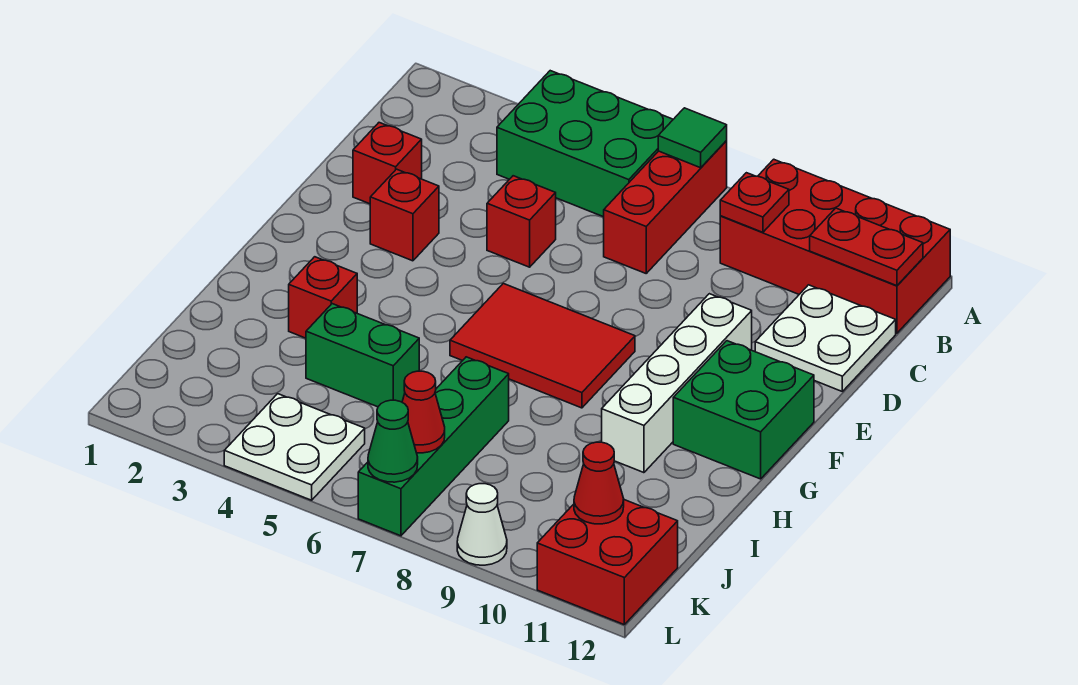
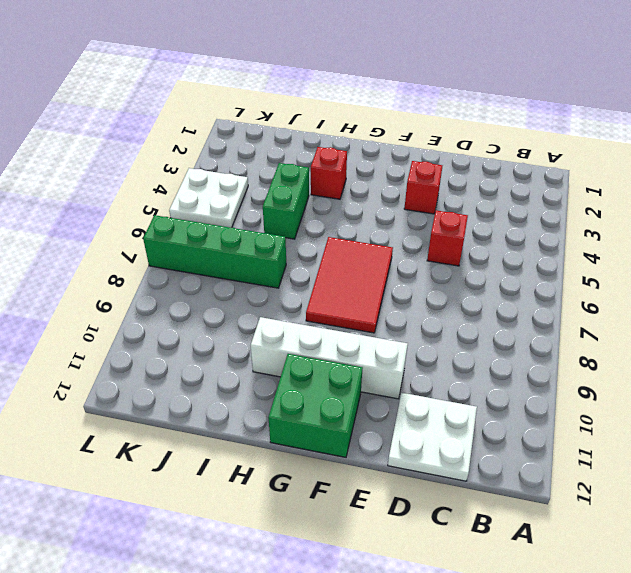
none -> green 2x3 brick [497,71,673,217]
none -> red 1x3 brick [604,141,727,273]
none -> red 2x4 brick [720,159,950,333]

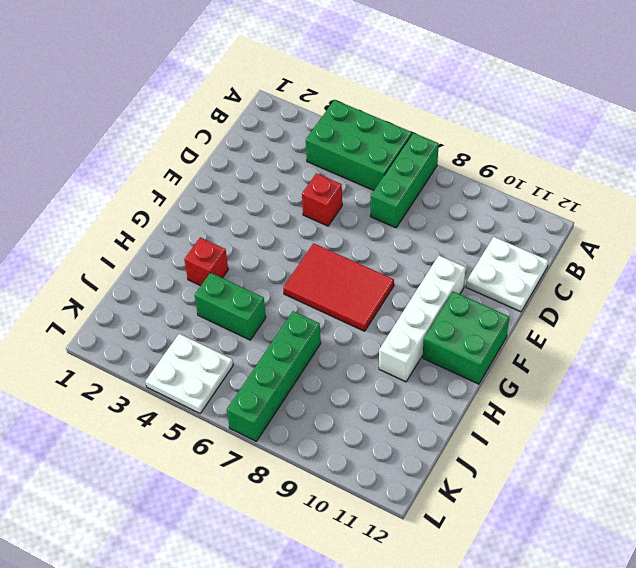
green 1x3 brick [371,133,439,228] -> red 1x3 brick [604,141,727,273]
none -> red 2x4 brick [720,159,950,333]
none -> red 1x1 brick [353,123,422,204]
none -> red 1x1 brick [370,169,439,261]

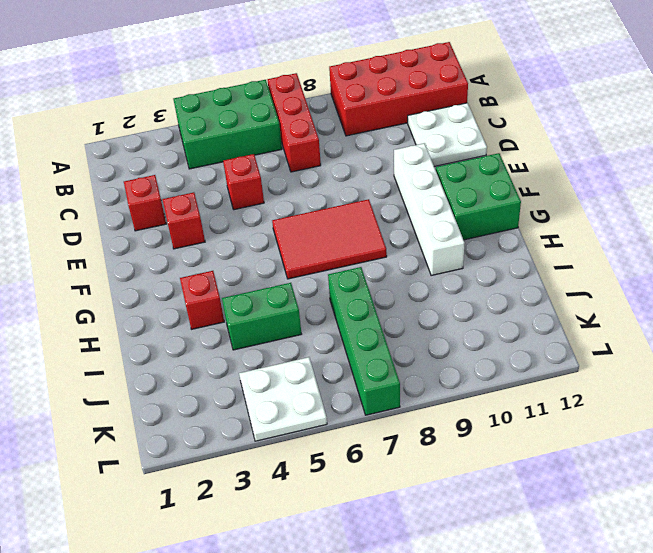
none -> red 2x2 brick [537,500,678,624]
none -> white 1x1 cone [457,484,507,565]
none -> green 1x1 tile [658,108,727,168]

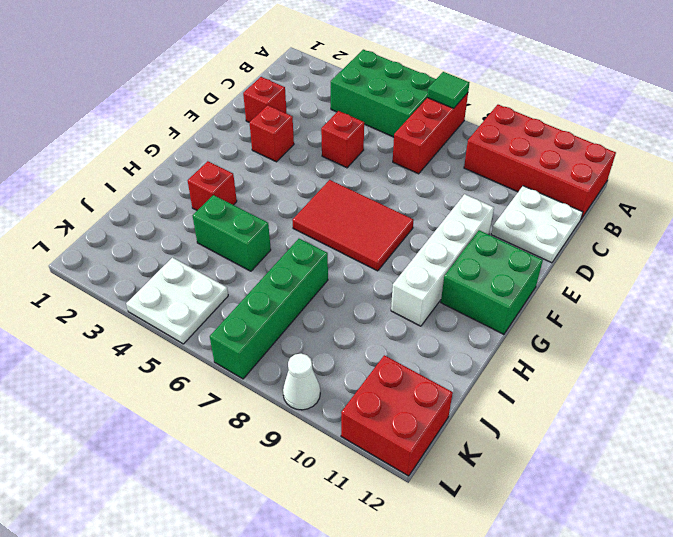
none -> red 1x1 plate [720,173,789,232]
none -> red 1x2 plate [810,208,923,286]
none -> red 1x1 cone [402,371,445,453]

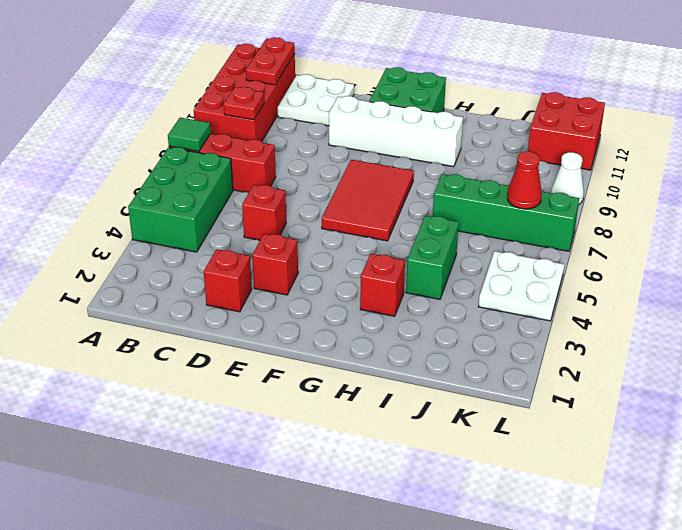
none -> red 1x1 cone [574,442,624,524]
none -> green 1x1 cone [368,400,418,482]

